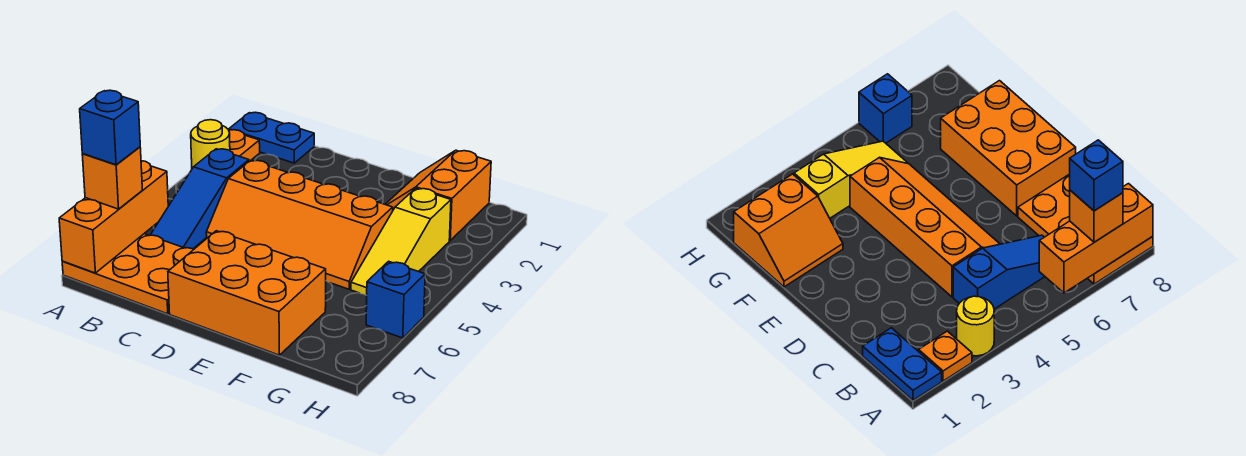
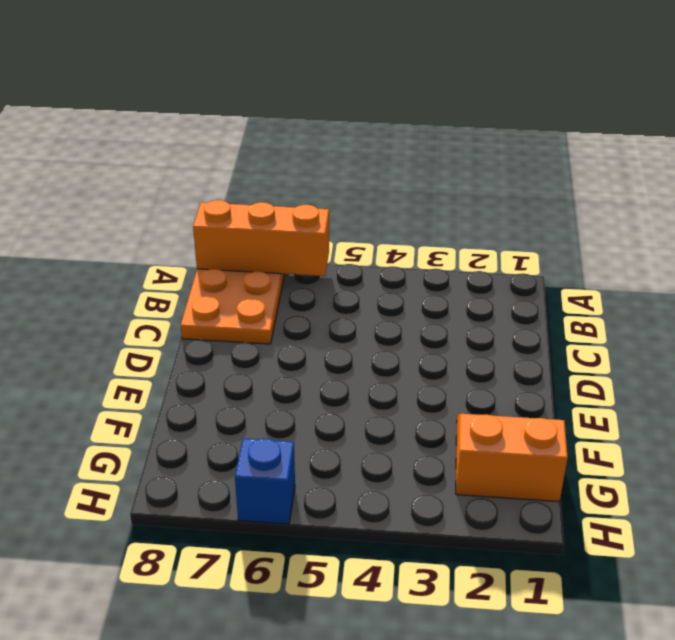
none -> blue 1x2 plate [229,112,314,163]
none -> orange 1x1 plate [229,130,260,161]
none -> yellow 1x1 round brick [191,120,230,168]

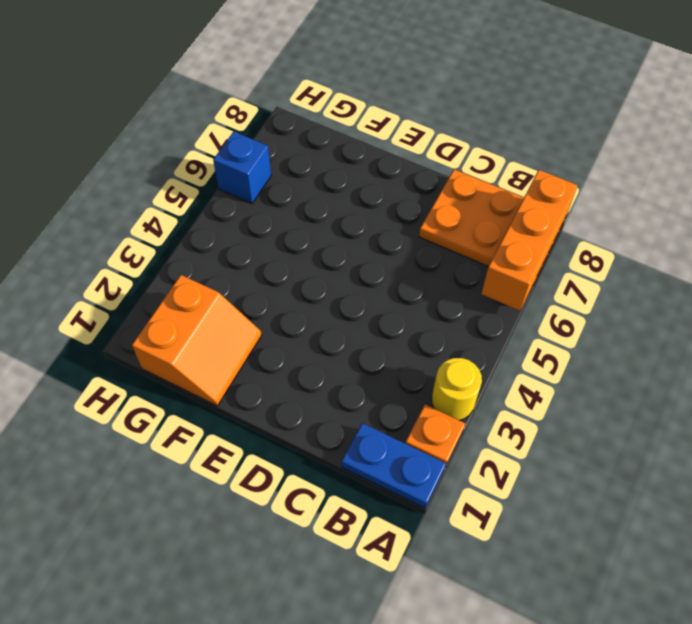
none -> blue 1x3 slope [151,149,249,249]
none -> orange 2x4 slope [206,160,393,289]
none -> orange 2x3 brick [168,231,326,355]

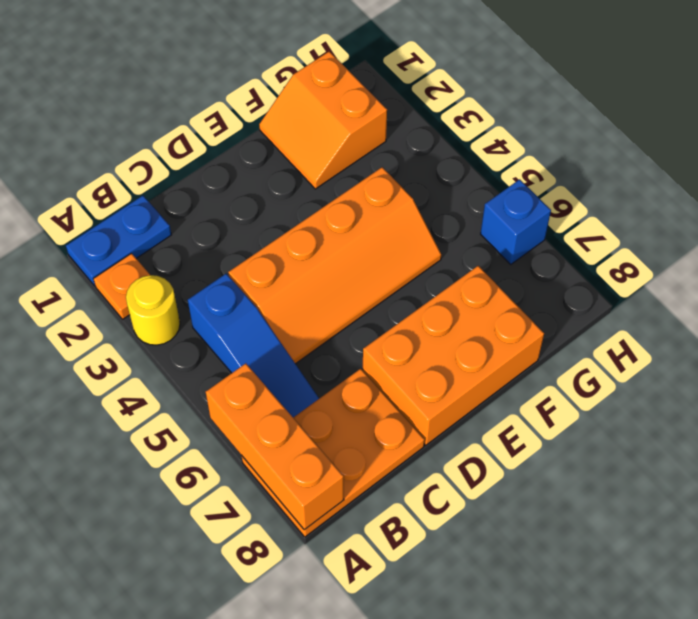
none -> yellow 1x3 slope [351,188,451,296]
none -> orange 1x1 brick [82,147,142,209]
none -> blue 1x1 brick [80,90,140,165]

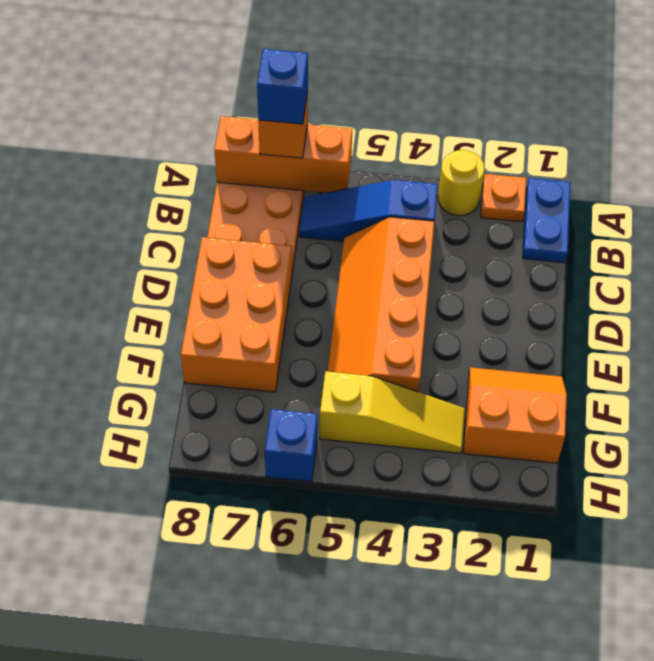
yellow 1x3 slope [320,371,465,453] -> yellow 1x3 slope turned to [351,188,451,296]

